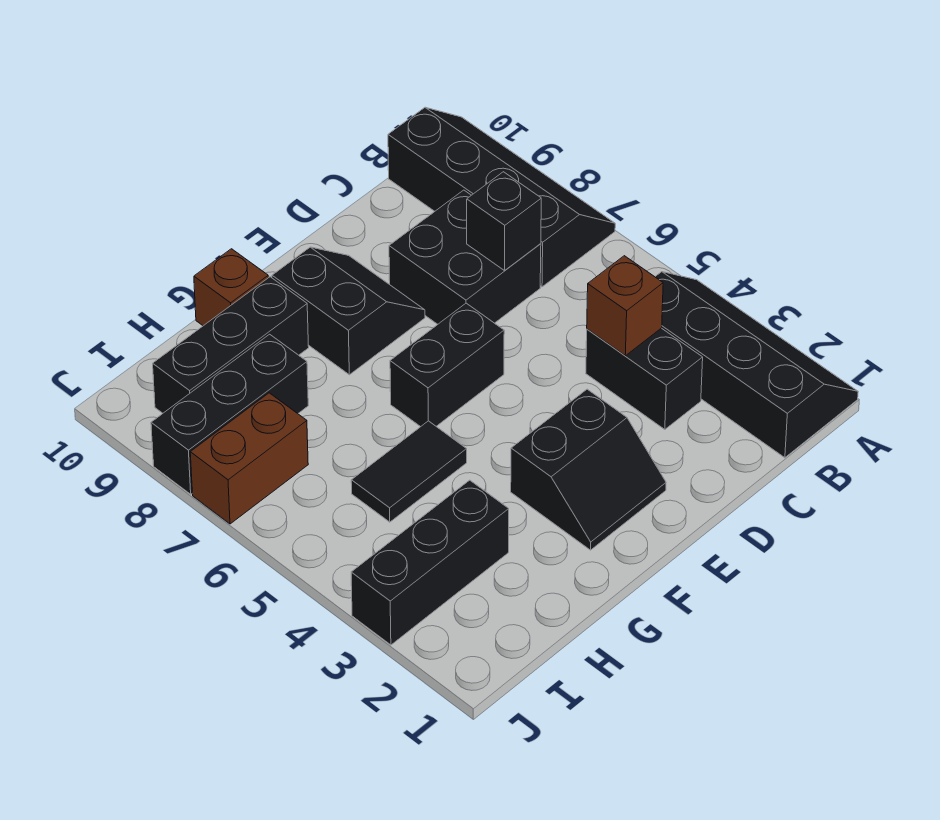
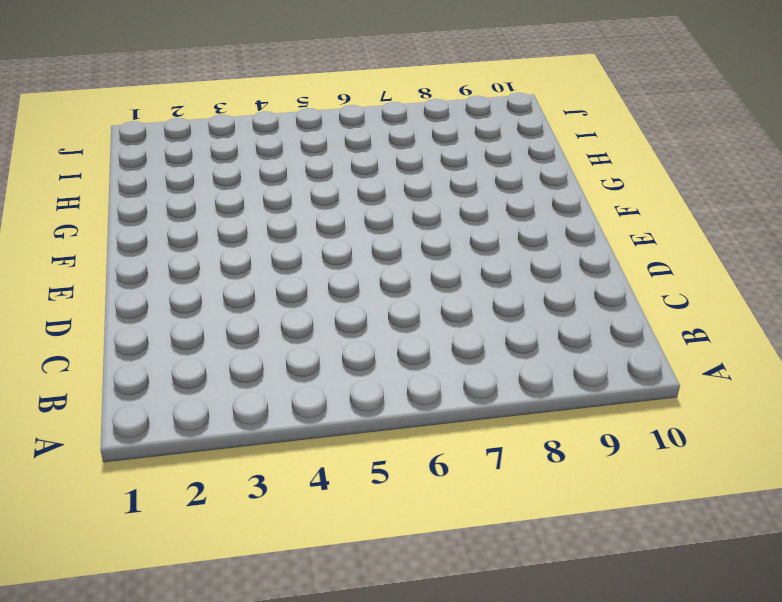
none -> black 2x4 slope [655,272,858,458]
none -> black 2x4 slope [388,108,615,287]
none -> black 1x2 brick [586,328,703,429]

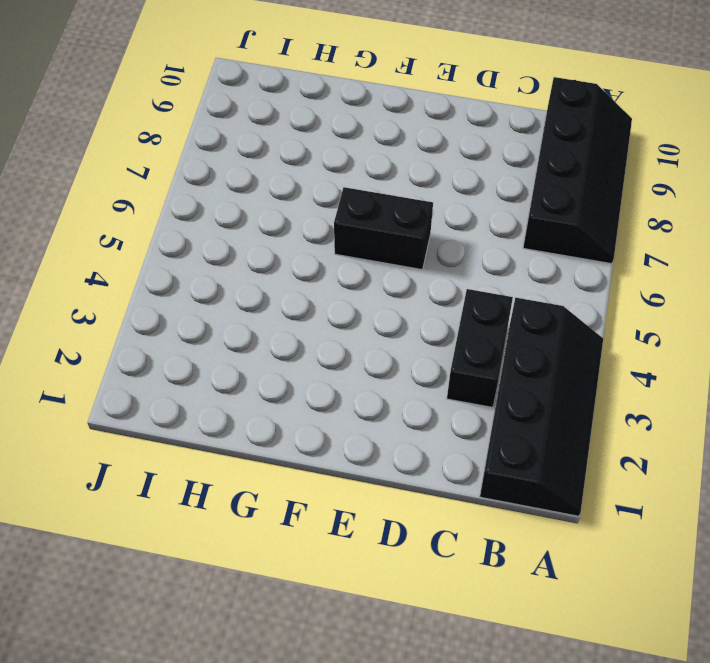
none -> black 2x2 brick [389,190,541,324]
none -> black 2x2 slope [511,389,666,550]
none -> black 2x2 slope [272,247,425,375]

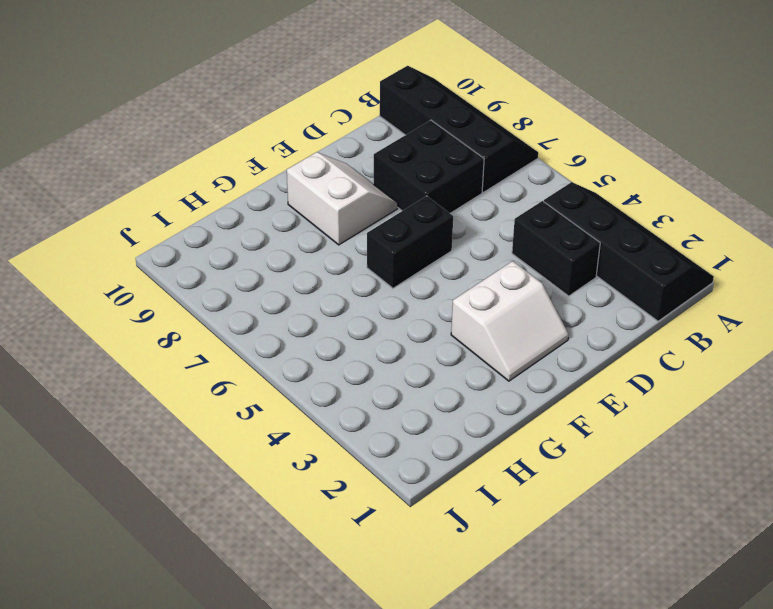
white 2x2 slope [451,261,569,381] -> black 2x2 slope [511,389,666,550]
white 2x2 slope [287,152,397,245] -> black 2x2 slope [272,247,425,375]
none -> black 1x2 tile [351,421,467,522]
none -> black 1x3 brick [153,277,309,413]
none -> brown 1x1 brick [194,249,268,326]

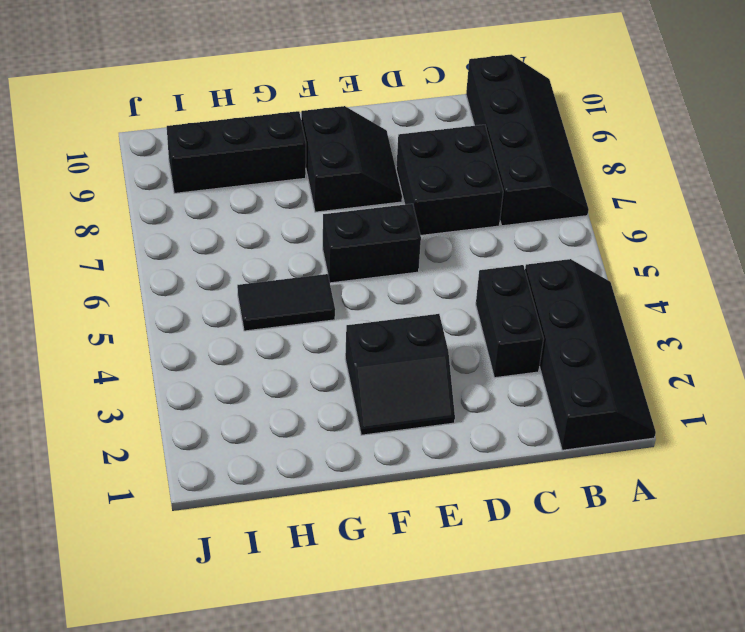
none -> brown 1x1 brick [194,249,268,326]
none -> black 1x3 brick [351,480,509,645]
none -> black 1x3 brick [151,334,308,494]

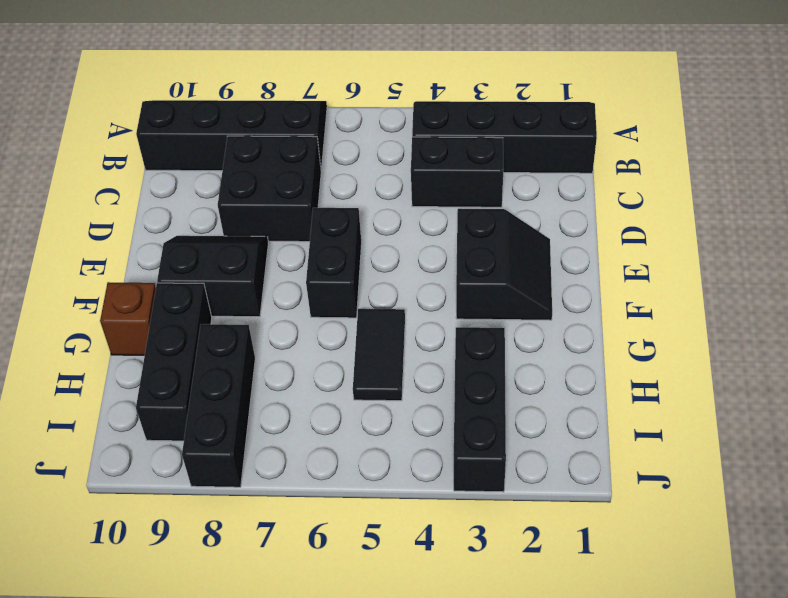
none -> brown 1x2 brick [190,393,308,524]
none -> brown 1x1 brick [587,256,663,356]
none -> black 1x1 brick [467,172,541,271]

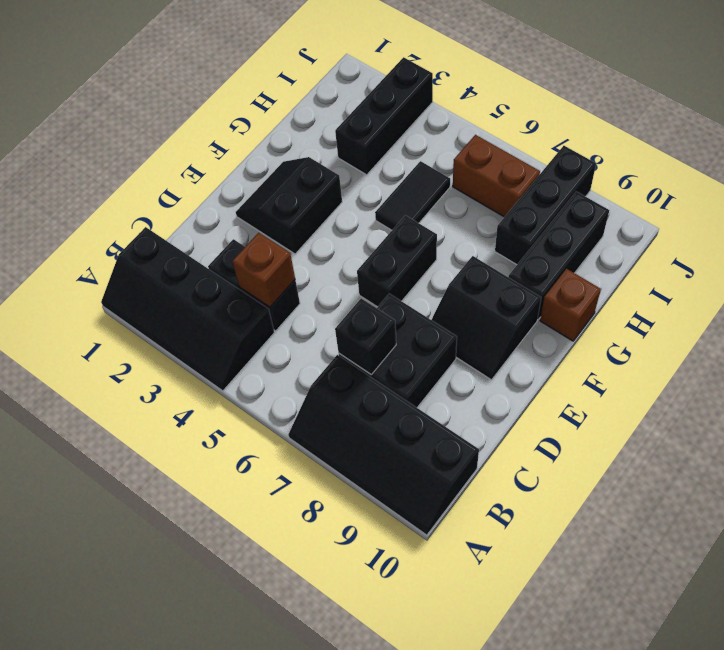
brown 1x2 brick [453,135,540,217] -> brown 1x2 brick turned to [190,393,308,524]

